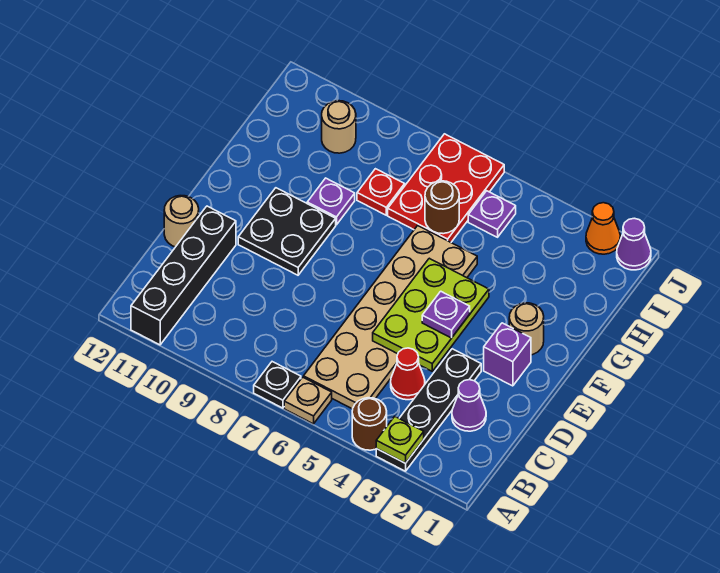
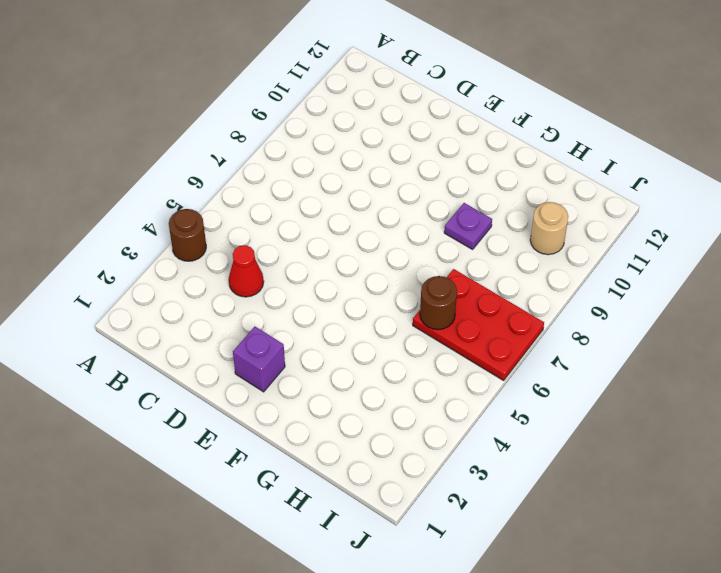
none -> black 1x4 plate [376,349,481,471]
none -> tan 1x1 plate [284,377,332,424]
none -> black 1x1 plate [254,362,301,408]

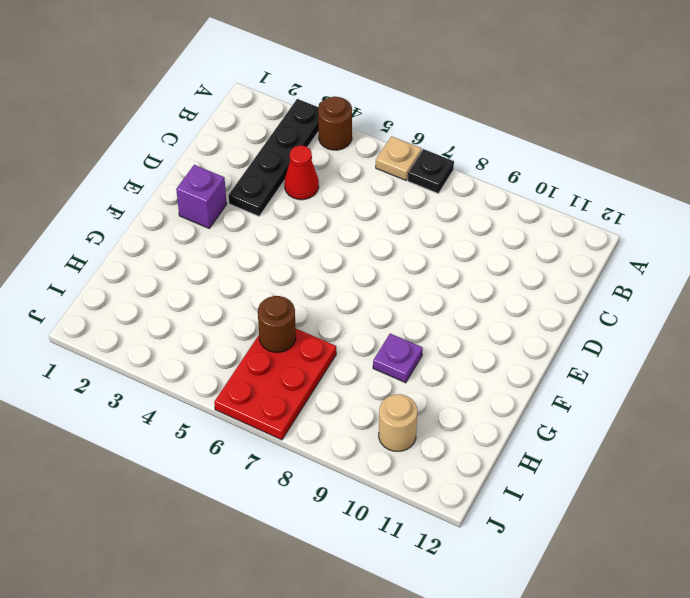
none -> black 1x4 brick [131,206,236,345]
none -> tan 2x6 plate [304,226,477,409]
none -> purple 1x1 cone [452,380,486,431]

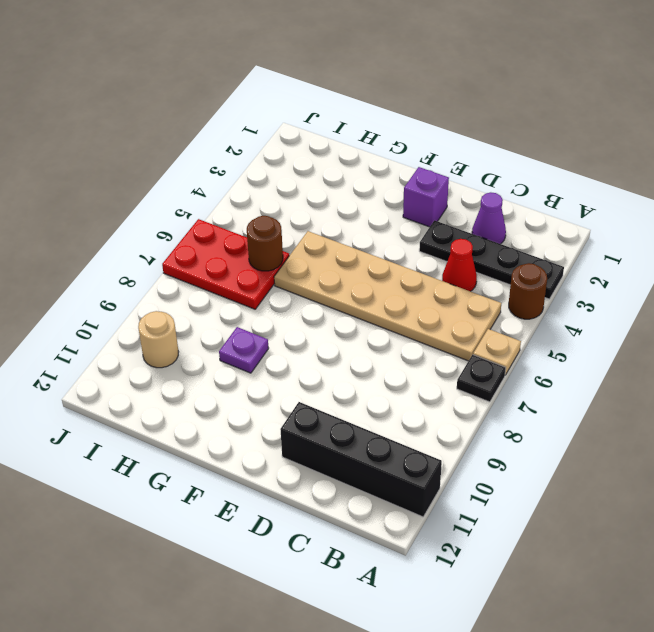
none -> tan 1x1 round brick [164,196,199,247]
none -> black 2x2 plate [238,188,336,275]
none -> tan 1x1 round brick [509,303,544,355]

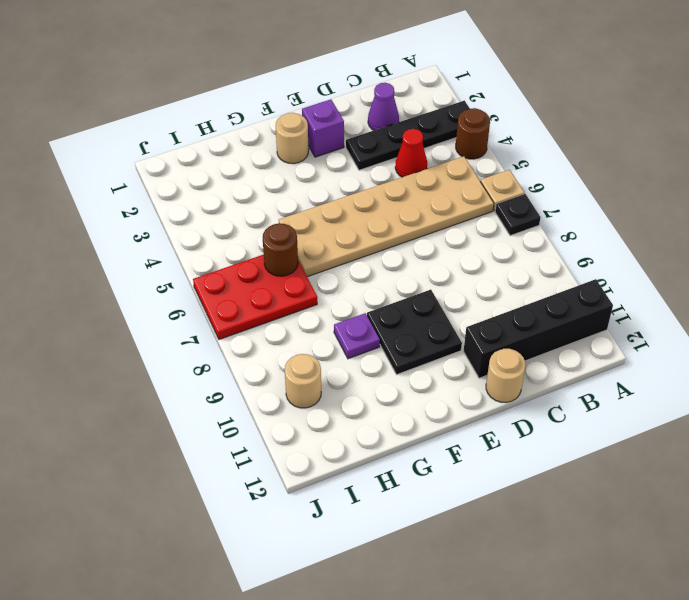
none -> red 1x1 plate [357,169,405,215]
none -> purple 1x1 plate [468,191,516,237]
none -> purple 1x1 cone [617,218,651,270]

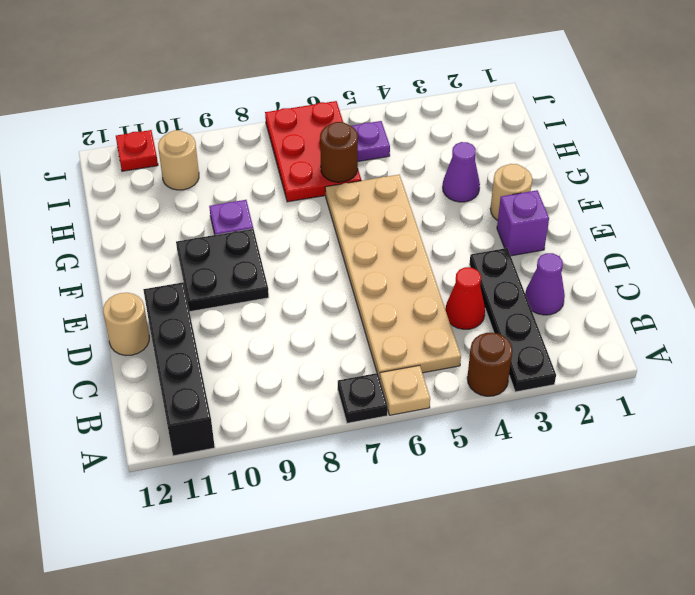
purple 1x1 cone [443,142,480,202] -> purple 1x1 cone moved to [617,218,651,270]
red 1x1 plate [116,130,158,171] -> red 1x1 plate moved to [357,169,405,215]
none -> orange 1x1 cone [586,203,620,254]
none -> lime 1x1 plate [376,417,424,463]
none -> lime 2x3 plate [373,258,489,371]

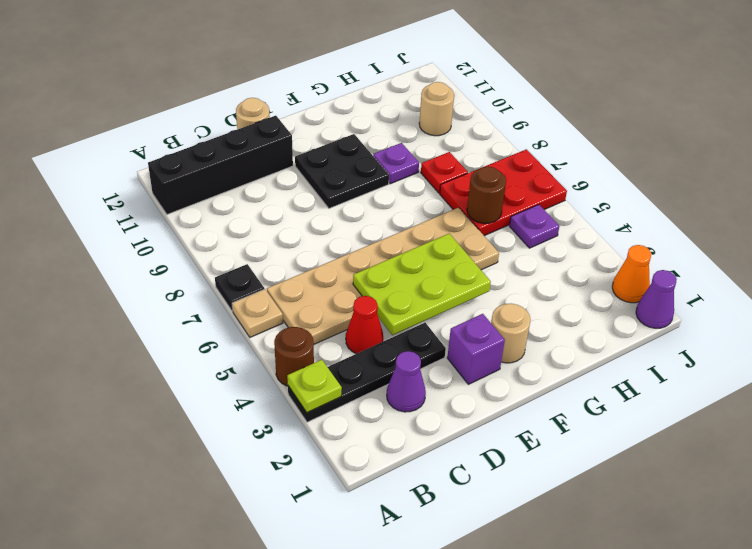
none -> purple 1x1 plate [422,291,470,338]

